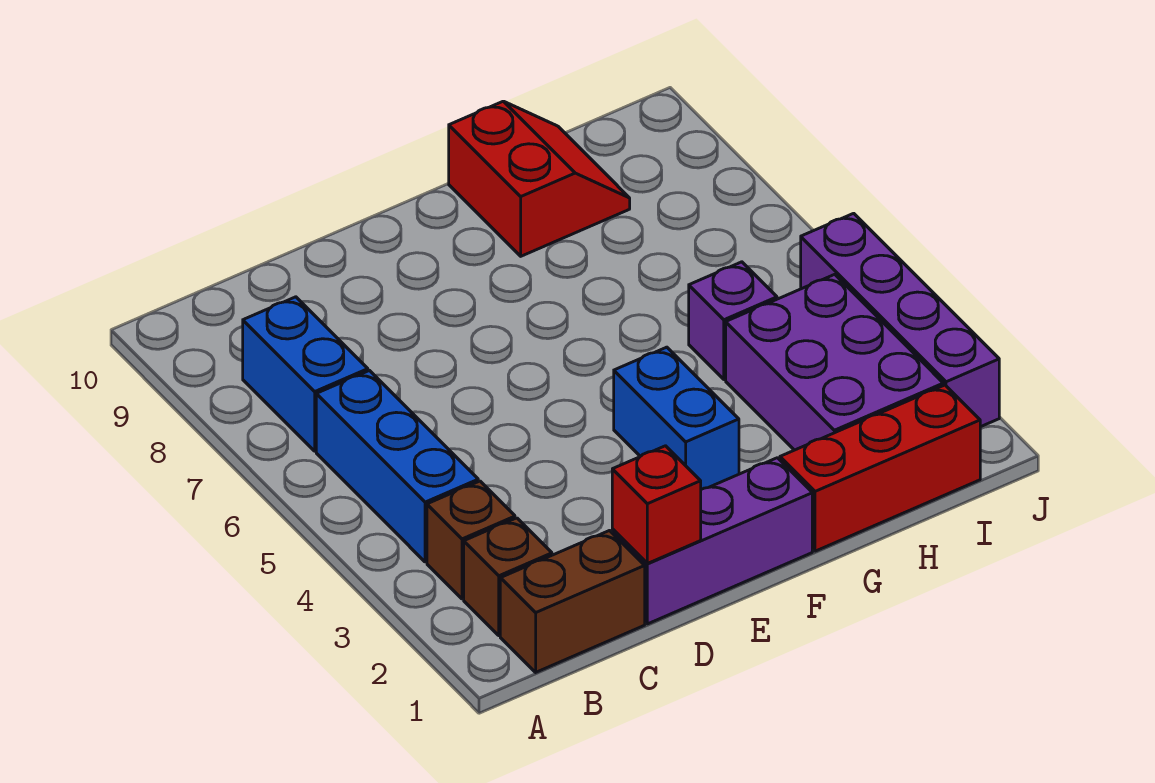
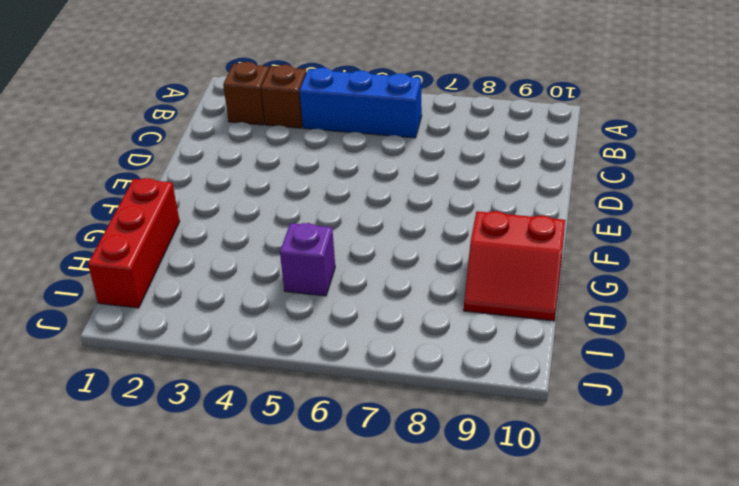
none -> brown 1x2 brick [500,531,645,672]
none -> blue 1x2 brick [243,297,368,451]
none -> purple 1x3 brick [612,458,812,624]

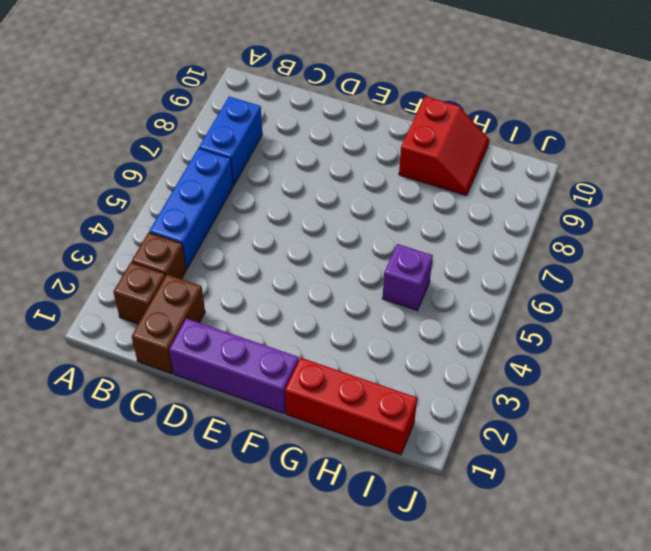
brown 1x2 brick [132,275,205,374] -> brown 1x2 brick turned to [500,531,645,672]
none -> blue 1x2 brick [614,347,739,489]
none -> purple 2x3 brick [726,274,943,450]
none -> purple 1x4 brick [801,213,999,427]

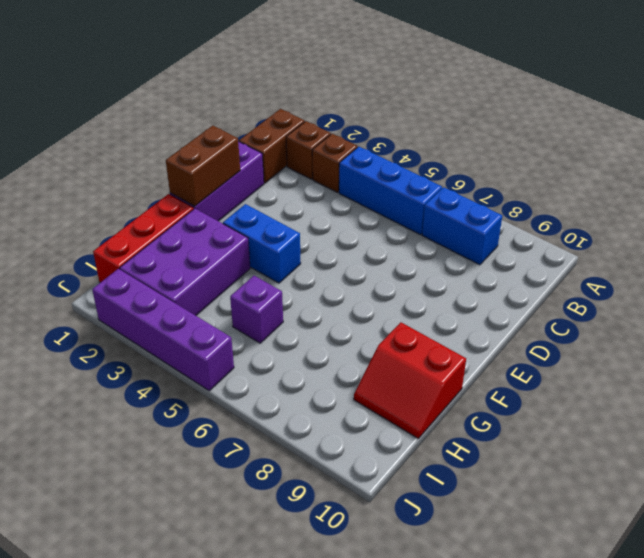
brown 1x2 brick [166,126,240,206] -> none
purple 2x3 brick [120,209,250,316] -> purple 2x3 brick turned to [726,274,943,450]
none -> red 1x1 brick [612,446,701,564]

